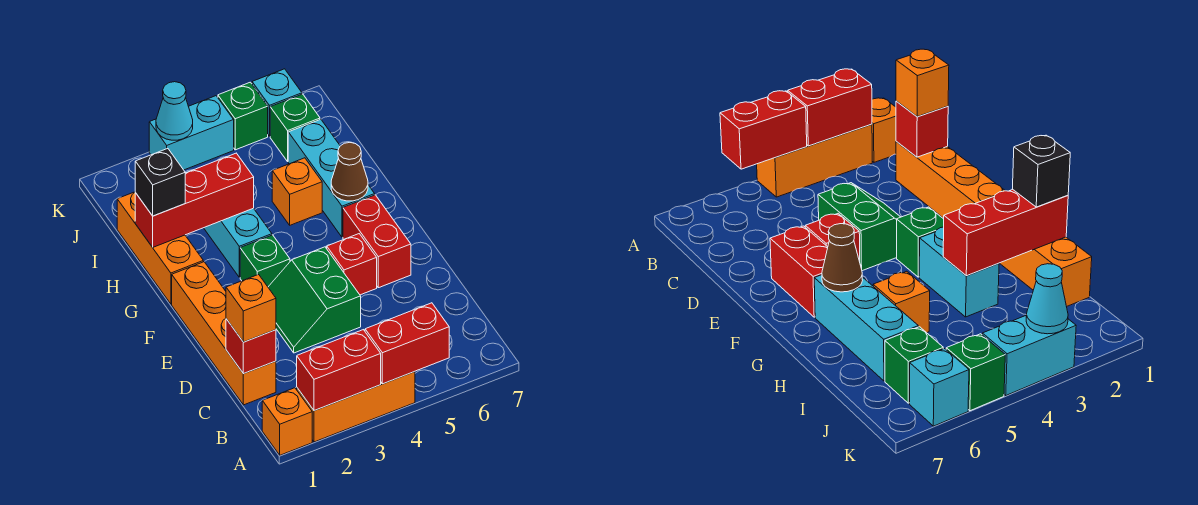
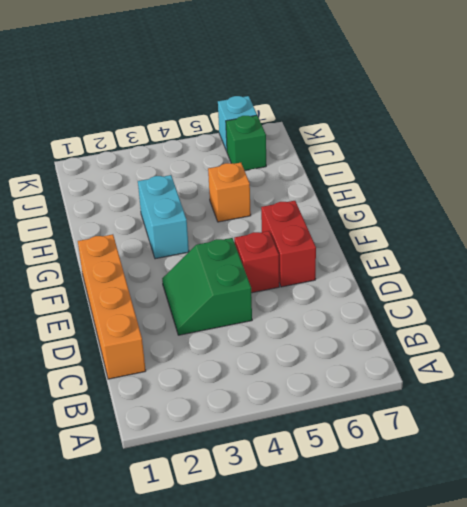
none -> orange 1x1 brick [262,388,312,455]
none -> orange 1x3 brick [297,372,415,442]
none -> green 1x1 brick [240,235,290,287]

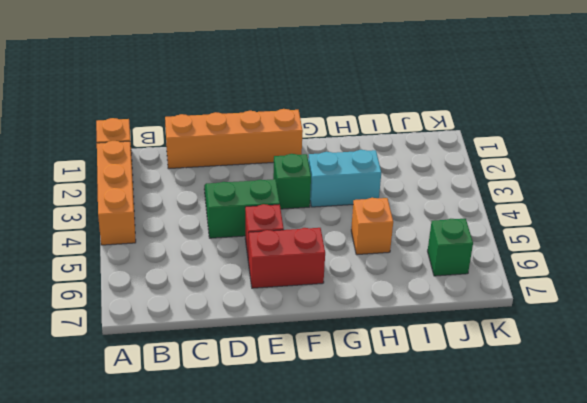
none -> orange 1x3 brick [117,192,203,304]
none -> cyan 1x3 brick [288,119,375,237]
none -> cyan 1x2 brick [149,96,234,170]

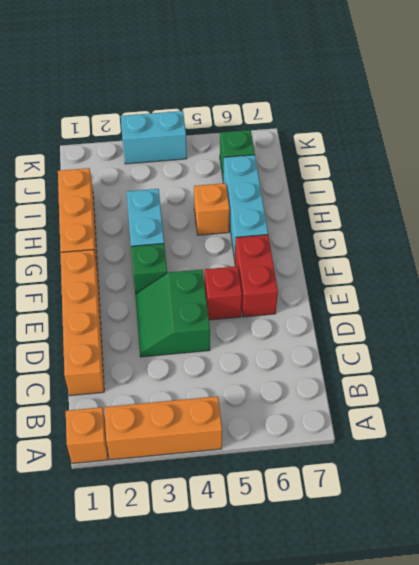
none -> green 1x1 brick [218,82,268,150]
none -> cyan 1x1 brick [252,69,302,137]
none -> red 1x2 brick [297,330,381,411]

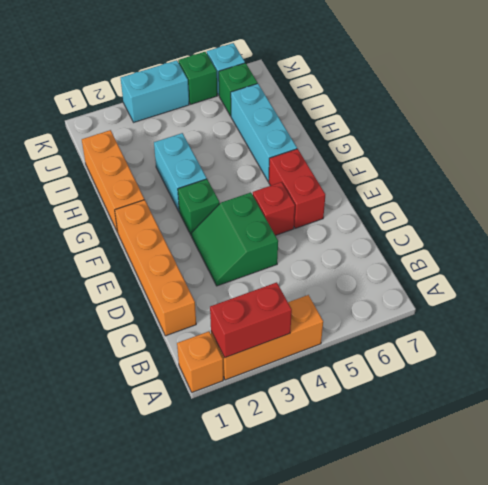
none -> orange 1x1 brick [272,158,322,225]
none -> red 1x2 brick [365,303,449,384]
none -> red 1x1 brick [226,319,276,374]

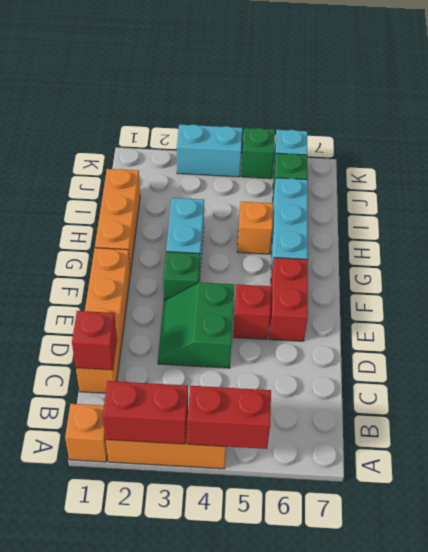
none -> brown 1x1 cone [331,143,368,201]
none -> red 1x3 brick [135,153,254,247]
none -> cyan 1x1 cone [156,82,193,140]

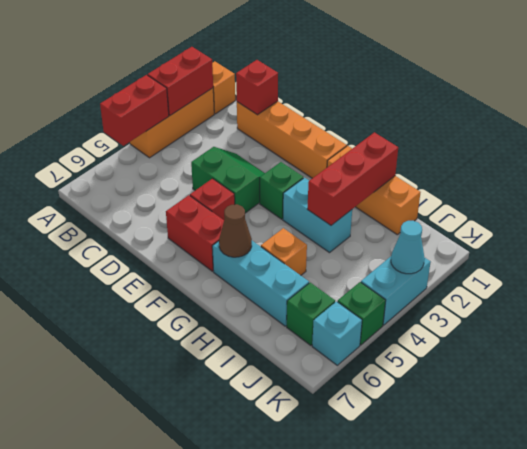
none -> orange 1x1 brick [226,274,276,342]
none -> black 1x1 brick [135,149,185,216]

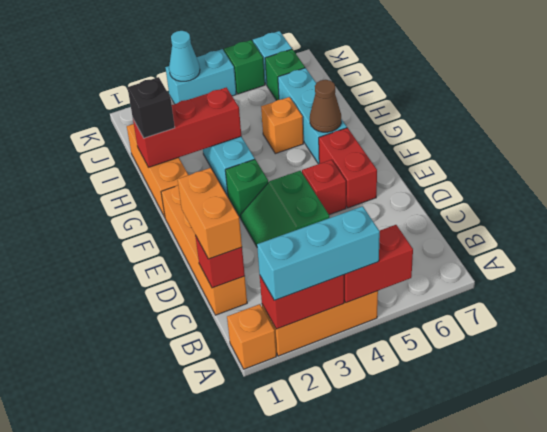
cyan 1x3 brick [257,206,380,300] -> none
orange 1x2 brick [178,168,242,259] -> orange 1x1 brick [226,274,276,342]

